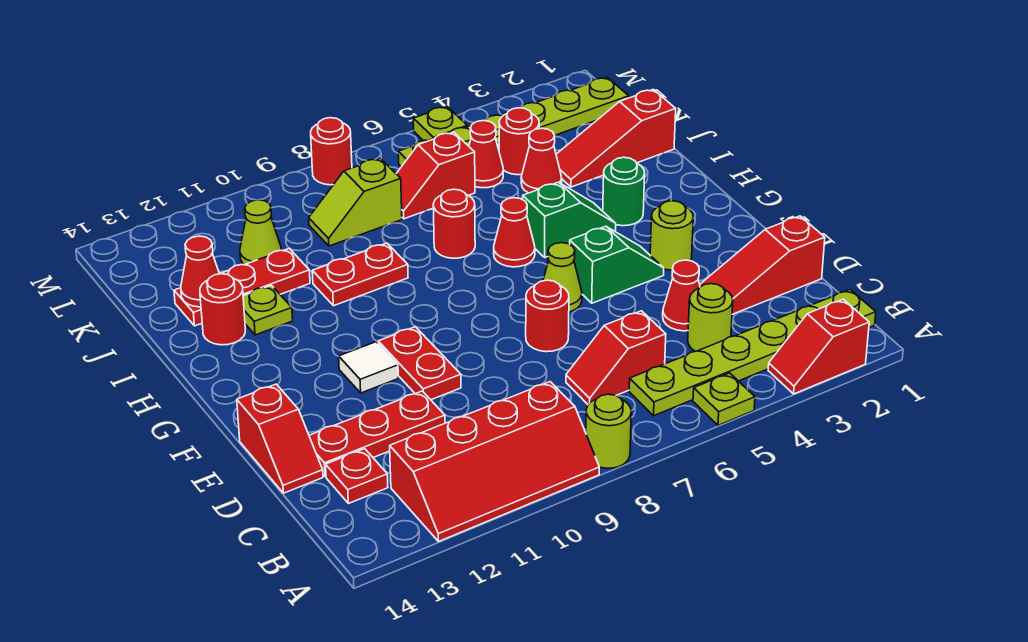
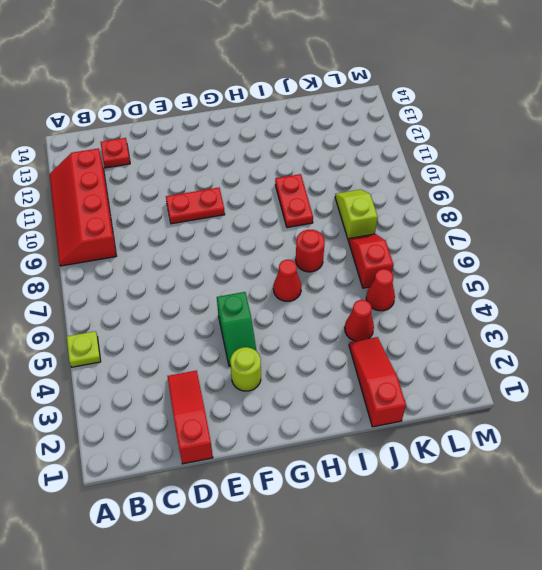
none -> red 1x2 slope [768,299,869,394]
none -> lime 1x1 round brick [586,394,631,468]
none -> lime 1x6 plate [629,290,876,416]
none -> lime 1x1 round brick [688,284,733,351]

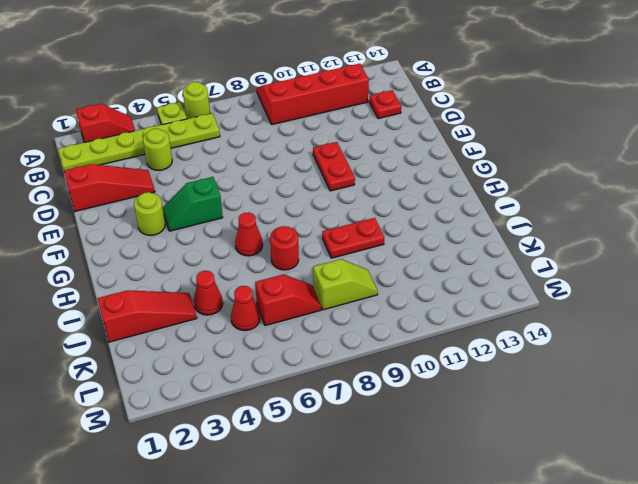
lime 1x1 round brick [183,82,210,119] -> lime 1x1 round brick moved to [586,394,631,468]
none -> red 1x2 slope [566,311,666,405]
none -> red 1x1 cone [663,260,700,331]
none -> red 1x3 plate [309,391,445,477]
none -> red 1x2 slope [237,384,323,493]

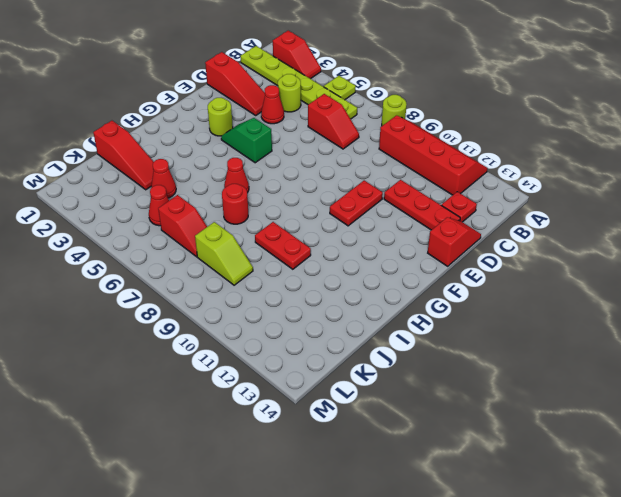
none -> red 1x1 round brick [526,280,569,352]
none -> lime 1x1 cone [543,243,582,312]
none -> white 1x1 tile [339,342,398,393]
none -> green 1x1 round brick [603,157,645,226]

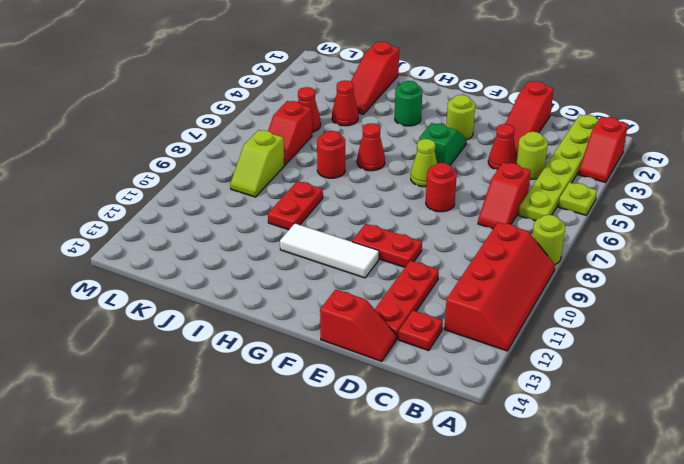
white 1x3 tile [280,224,379,278] -> white 1x1 tile [339,342,398,393]
none -> green 1x2 slope [523,182,616,257]
none -> lime 1x1 plate [243,285,293,335]
none -> red 1x1 round brick [200,274,245,345]
none -> red 1x3 plate [174,249,310,326]

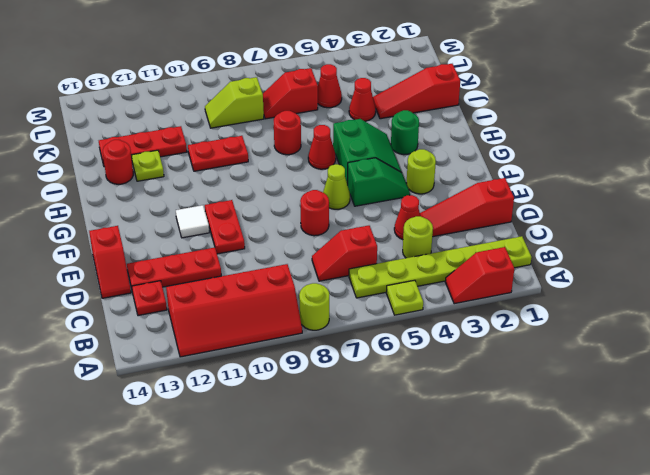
green 2x2 slope [333,119,401,185] -> green 1x2 slope [523,182,616,257]
none -> red 1x1 round brick [499,108,539,175]
none -> lime 1x1 cone [240,200,281,265]
none -> lime 1x6 plate [398,77,629,167]
none -> lime 1x1 plate [413,107,467,141]

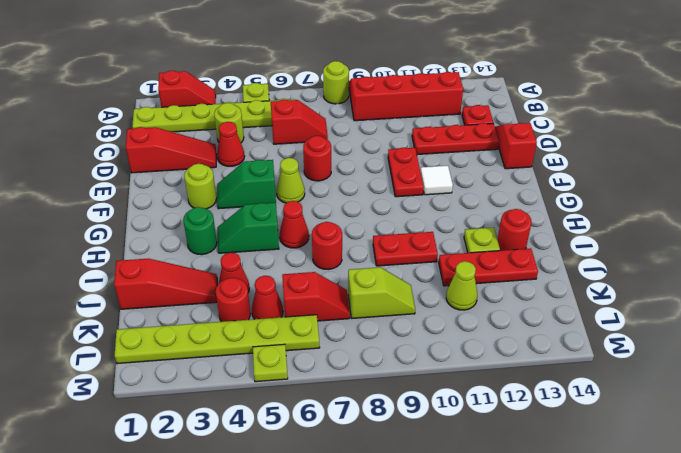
none -> red 1x1 round brick [311,118,352,185]
none -> red 1x1 cone [181,236,219,307]

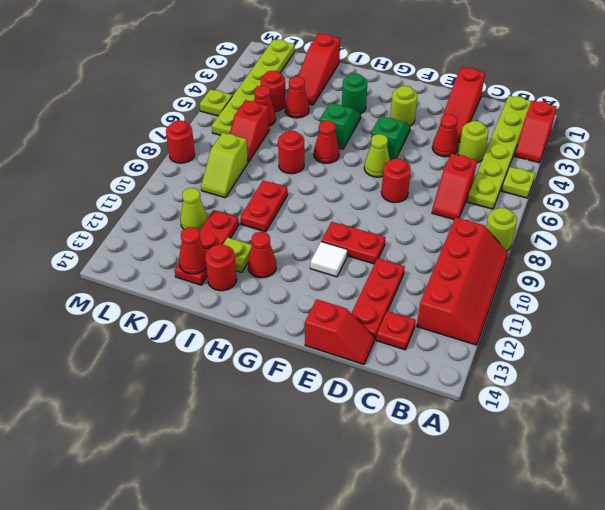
red 1x1 cone [248,232,276,278] -> none

